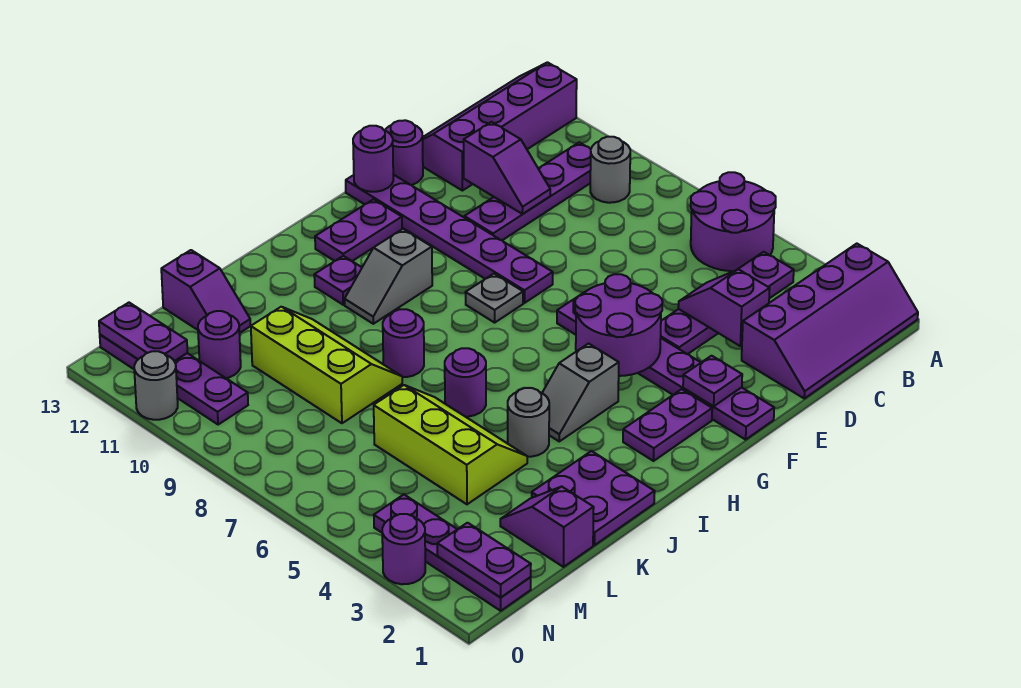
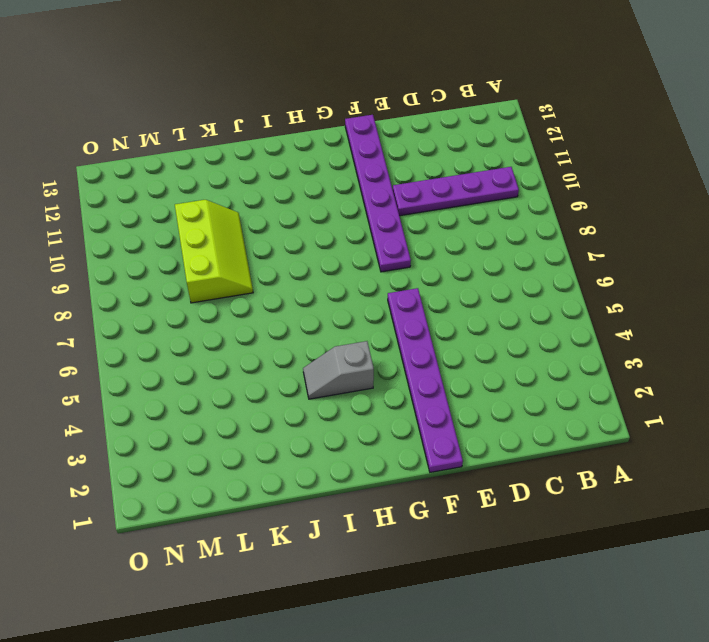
none -> purple 2x4 slope [742,244,918,398]
none -> purple 2x2 round brick [691,172,776,271]
none -> purple 2x4 slope [423,62,577,191]
none -> purple 1x4 plate [661,252,794,354]

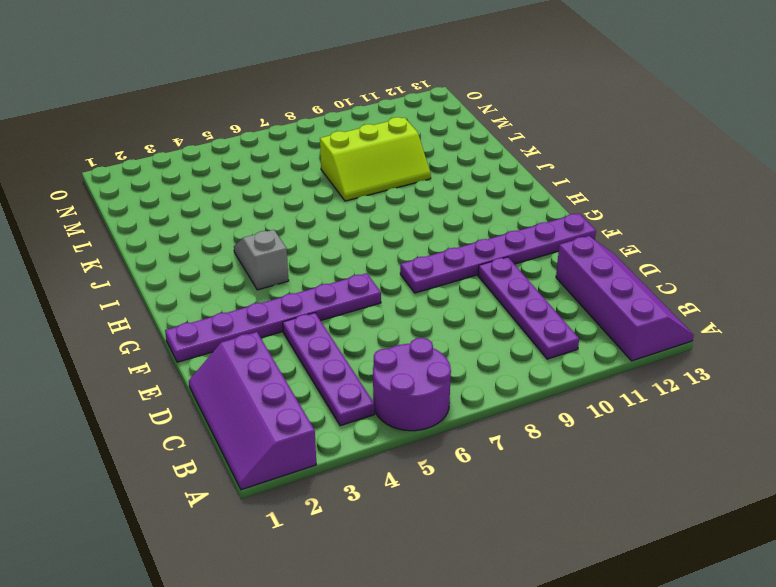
none -> grey 1x1 round brick [590,137,630,203]
none -> purple 1x1 round brick [385,120,423,185]
none -> purple 1x2 plate [623,389,712,461]
none -> grey 1x1 plate [466,274,523,323]

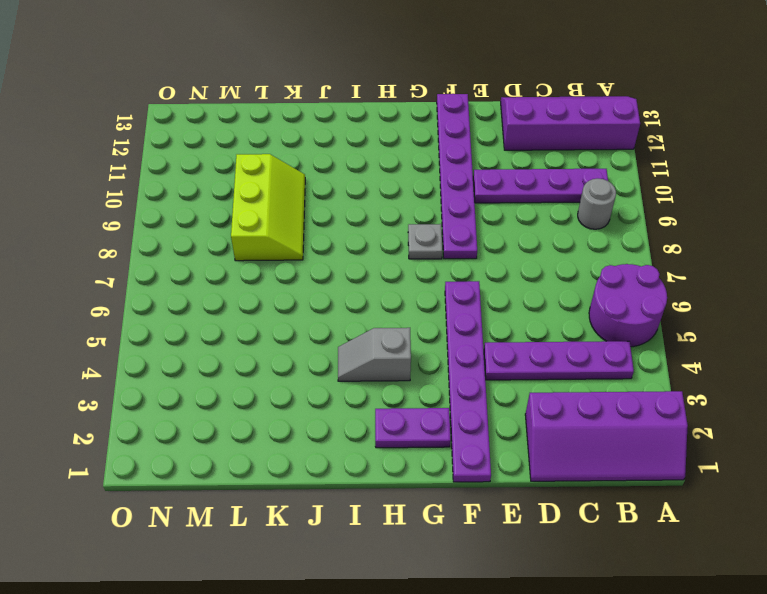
none -> purple 1x1 round brick [385,120,423,185]
none -> purple 1x2 plate [315,199,402,261]
none -> grey 1x2 slope [345,229,432,324]
none -> purple 1x1 plate [314,256,362,305]

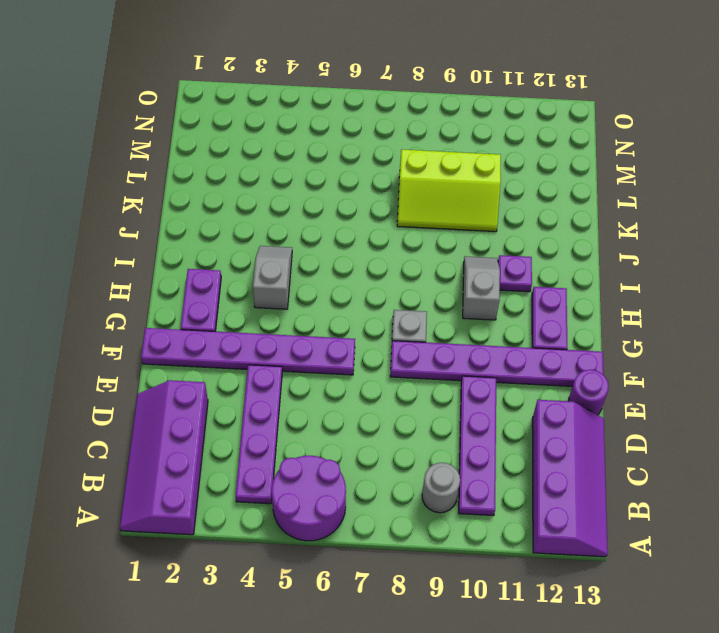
none -> purple 2x2 plate [532,451,655,545]
none -> grey 1x1 round brick [508,388,549,457]
none -> purple 1x1 round brick [445,348,486,417]
none -> purple 1x1 round brick [383,309,424,377]

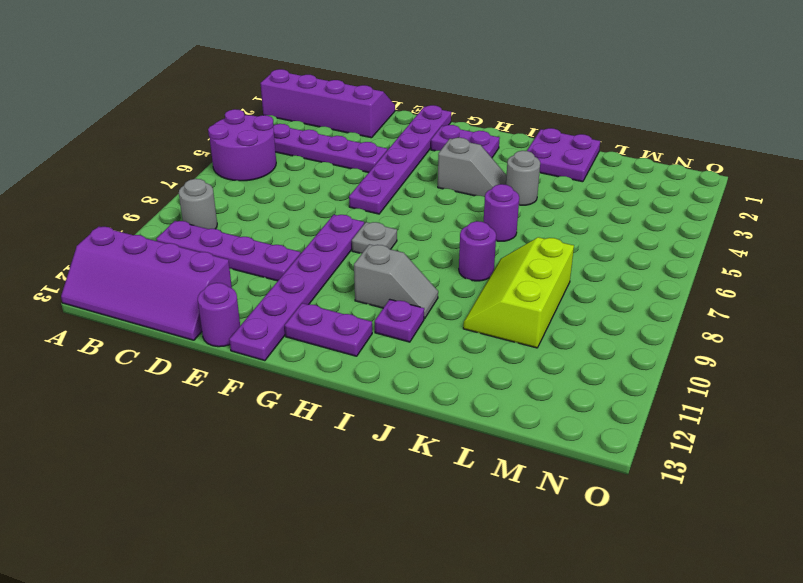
none -> lime 2x3 slope [374,385,527,504]
none -> purple 1x2 slope [500,486,594,567]
none -> purple 1x2 slope [161,250,250,333]
none -> purple 1x1 round brick [198,311,241,378]

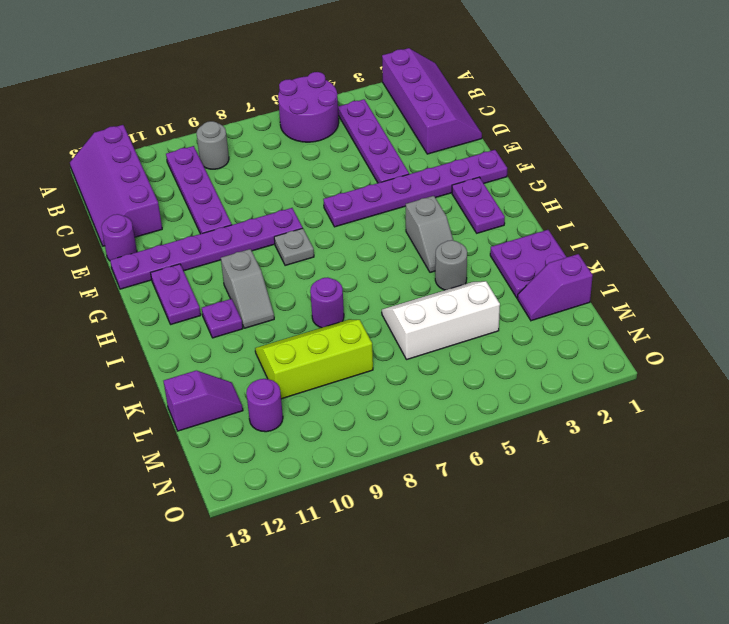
white 2x3 slope [382,281,500,360] -> lime 2x3 slope [374,385,527,504]
none -> purple 1x1 round brick [445,348,486,417]
none -> purple 1x4 plate [374,495,531,611]
none -> purple 1x4 plate [100,335,248,425]
none -> purple 1x1 round brick [382,514,425,584]

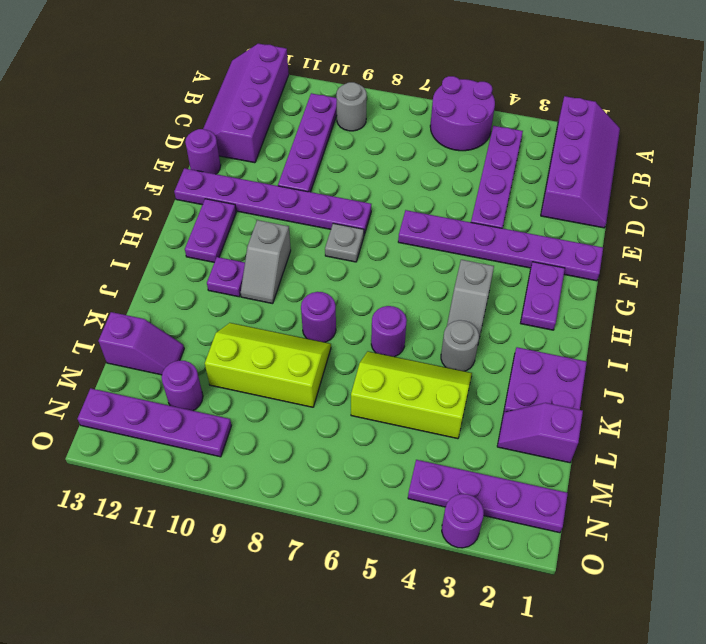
none -> grey 1x1 round brick [134,351,178,420]
none -> purple 1x2 slope [678,269,770,346]
none -> purple 1x2 slope [464,122,550,214]
none -> purple 1x1 plate [683,356,742,406]

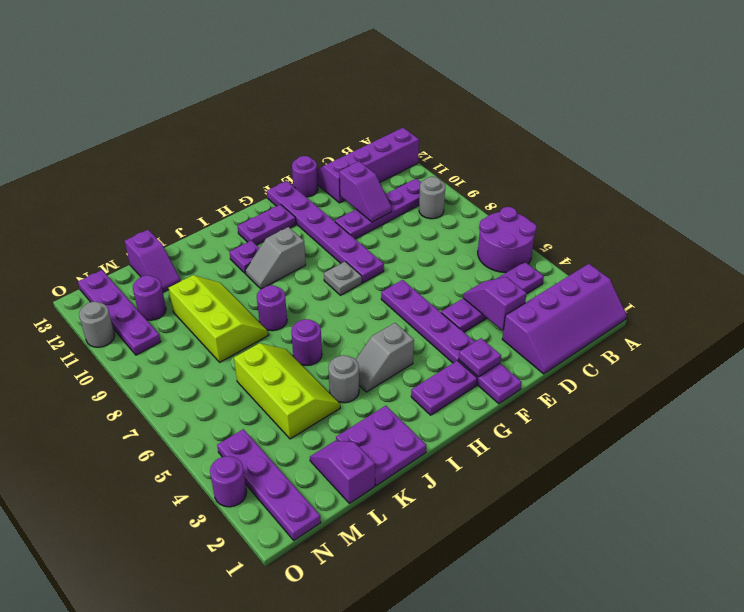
none -> purple 2x2 round brick [575,274,662,376]
none -> purple 1x1 round brick [353,126,393,192]
none -> purple 1x2 plate [437,523,531,598]
none -> purple 1x2 plate [99,303,188,361]

